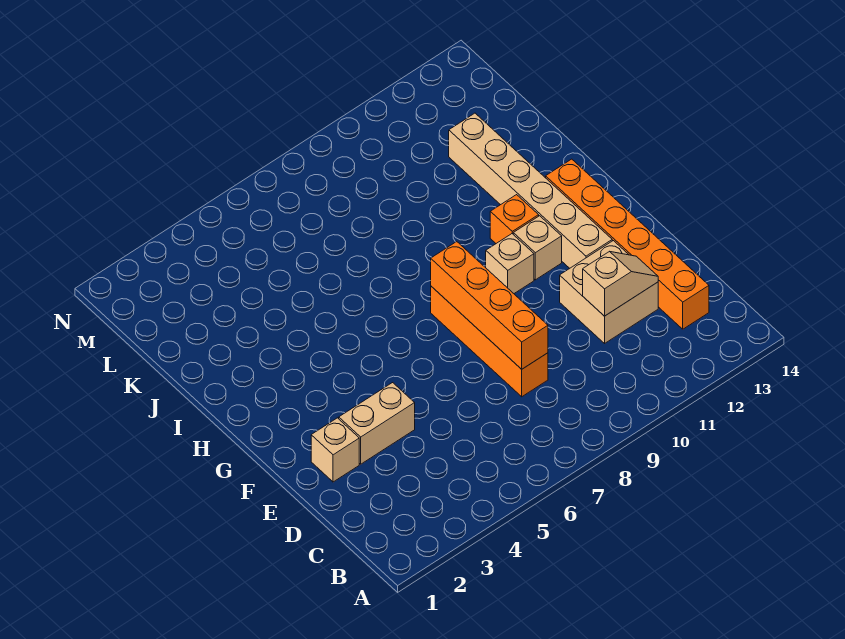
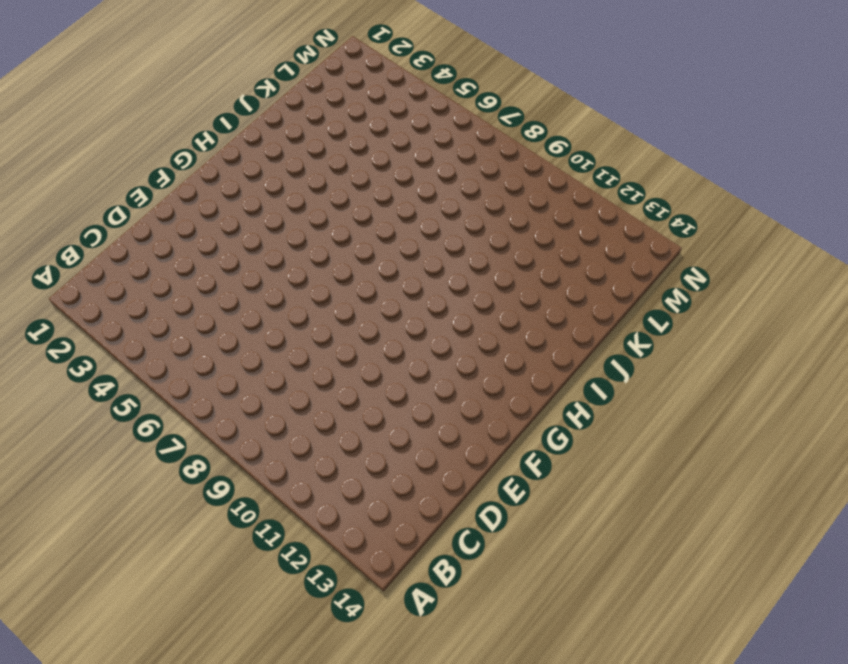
none -> orange 1x6 brick [546,159,709,329]
none -> orange 1x4 brick [431,286,548,397]

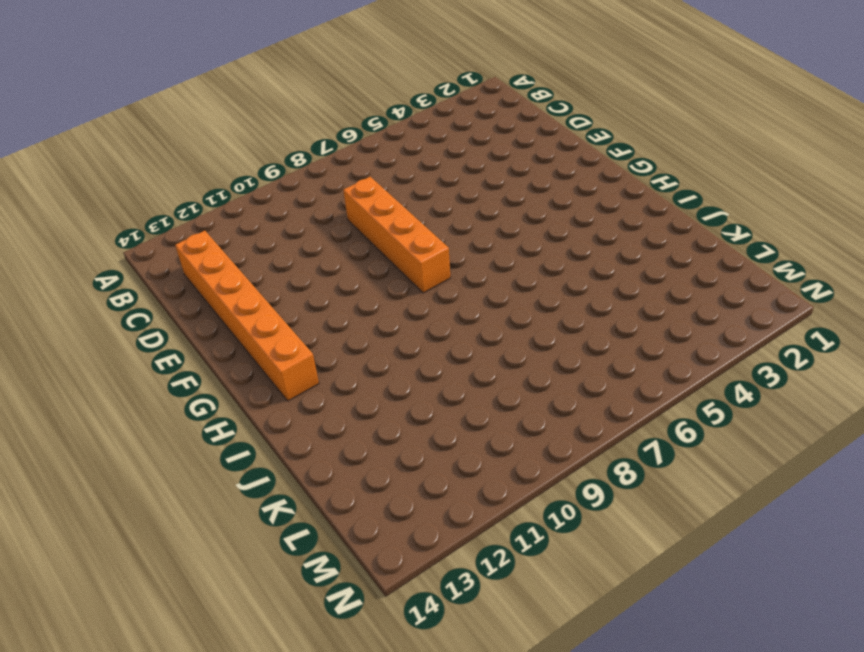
none -> tan 2x2 brick [560,241,658,343]
none -> tan 1x1 brick [311,418,359,482]

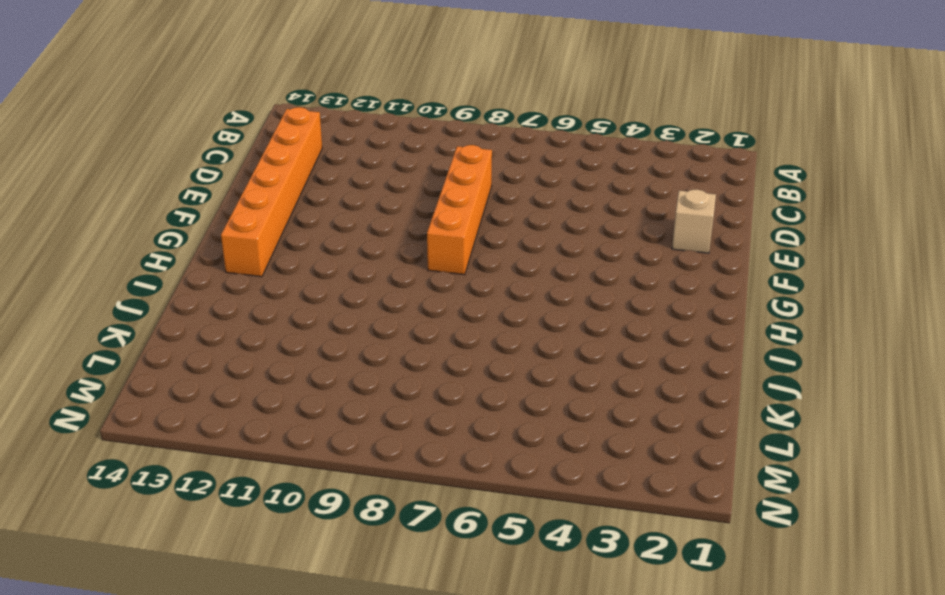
none -> tan 2x2 brick [560,241,658,343]
none -> tan 1x2 brick [339,383,415,464]

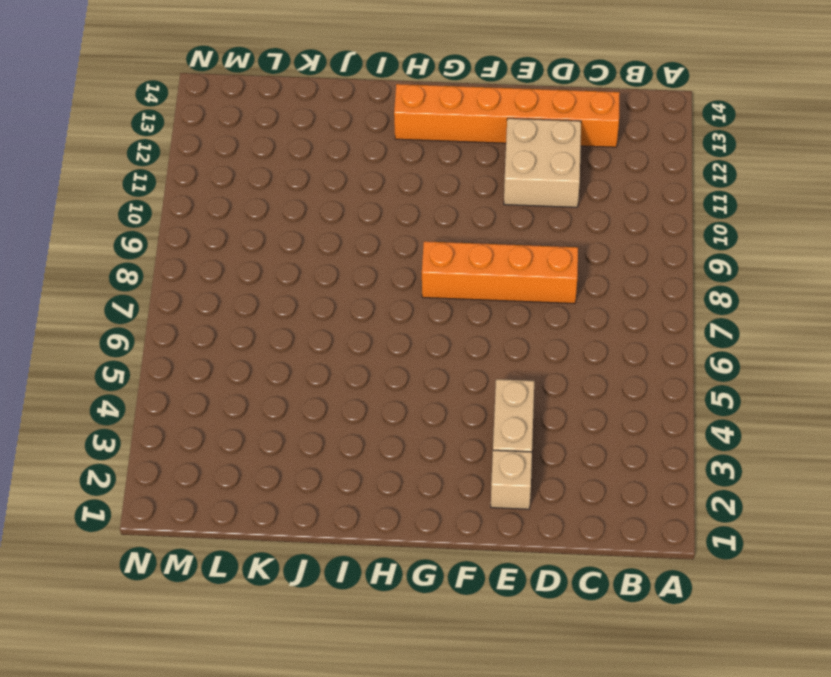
none -> tan 1x6 brick [449,113,612,268]
none -> tan 1x1 brick [486,234,534,293]

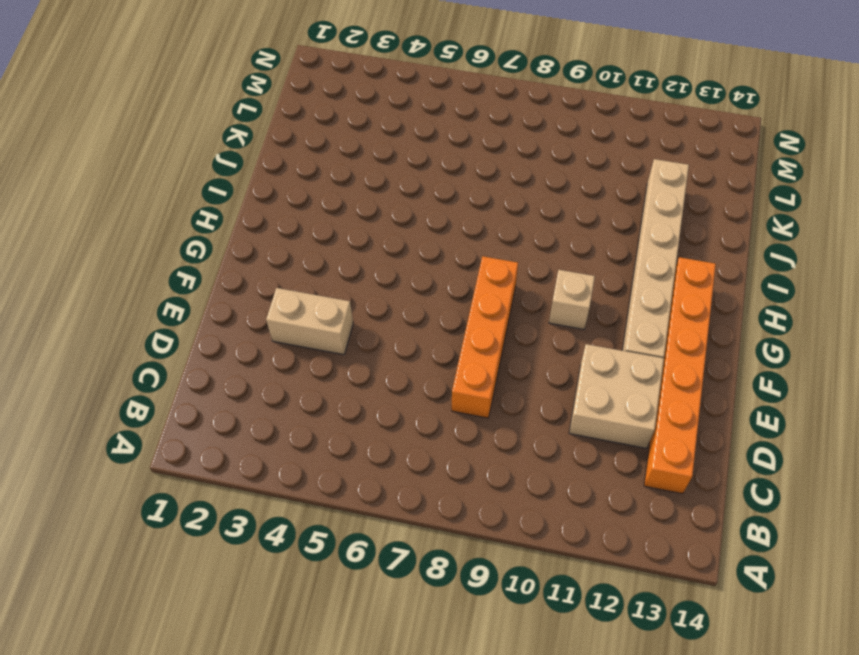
none -> tan 1x1 brick [311,418,359,482]
none -> tan 1x1 brick [513,216,562,280]

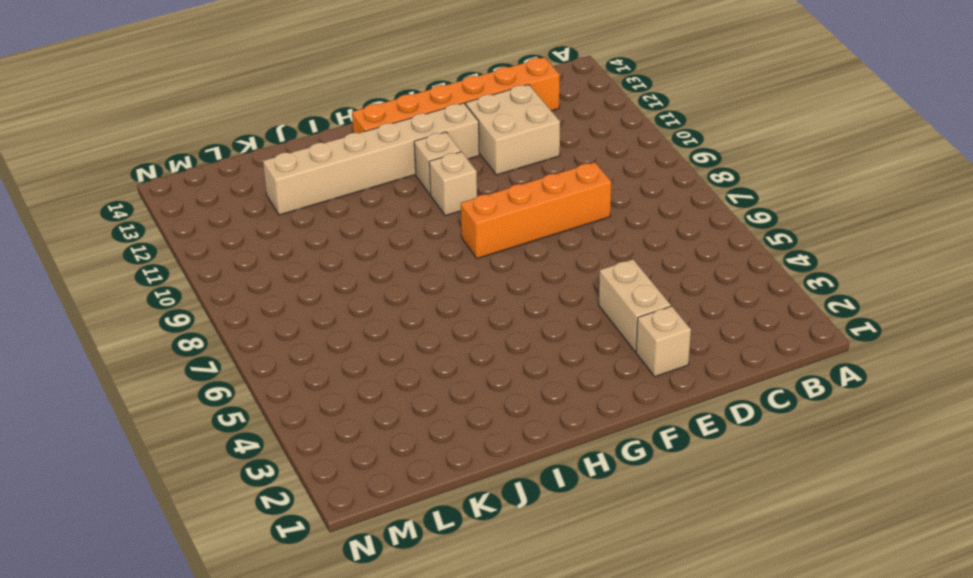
none -> orange 1x1 brick [490,195,539,243]
none -> orange 1x4 brick [431,242,548,369]

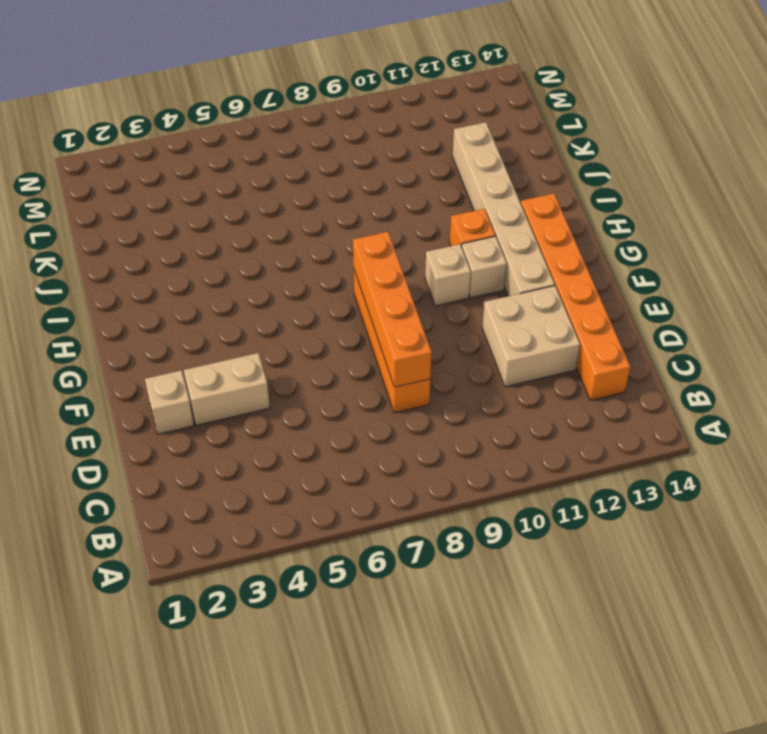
none -> tan 1x2 slope [583,251,658,316]

